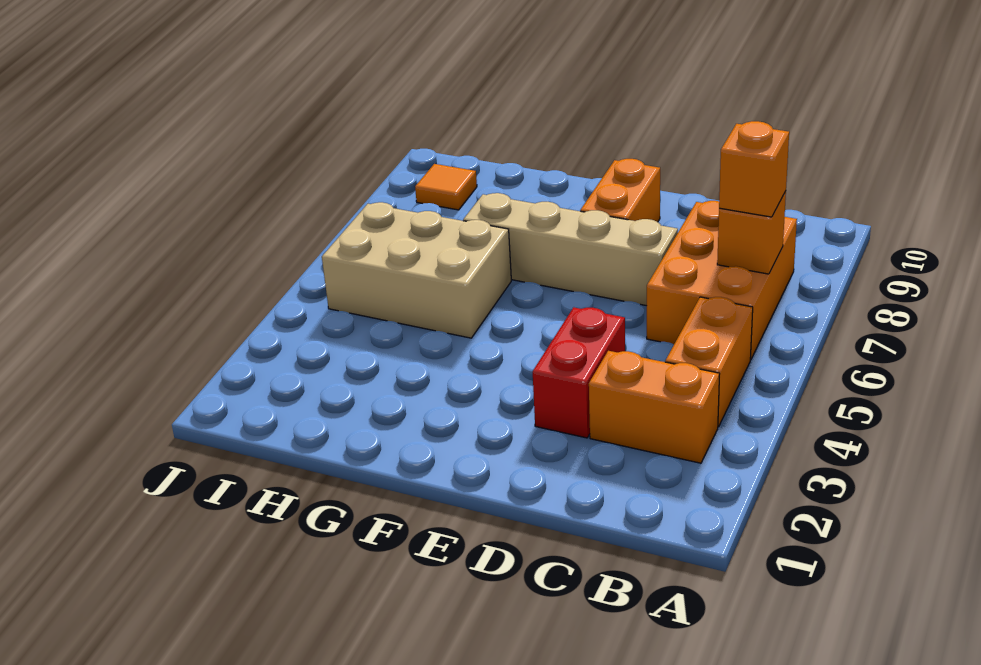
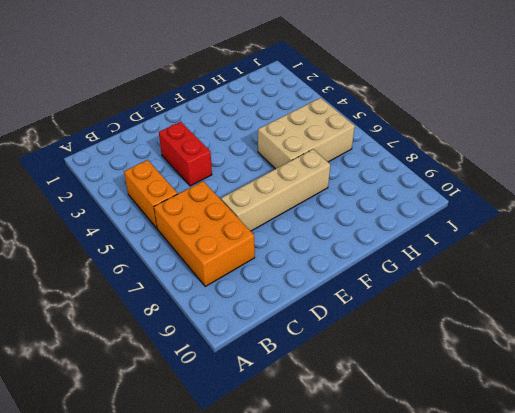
none -> orange 1x2 brick [589,351,719,463]
none -> orange 1x2 brick [580,159,660,222]

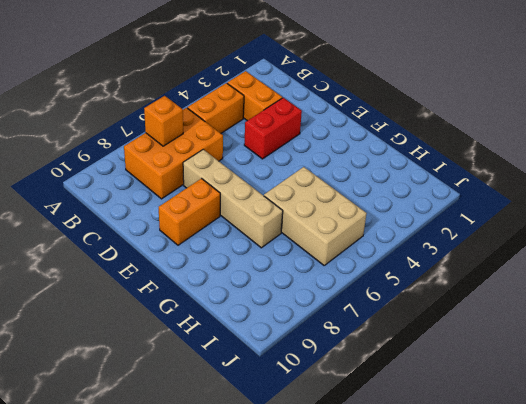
none -> orange 1x1 tile [415,164,477,210]
none -> orange 1x1 brick [719,121,789,217]

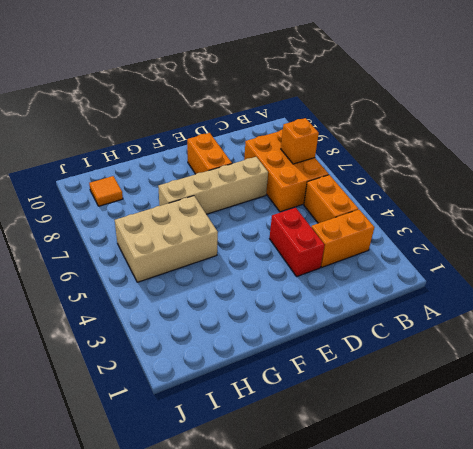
none -> orange 1x1 brick [719,121,789,217]

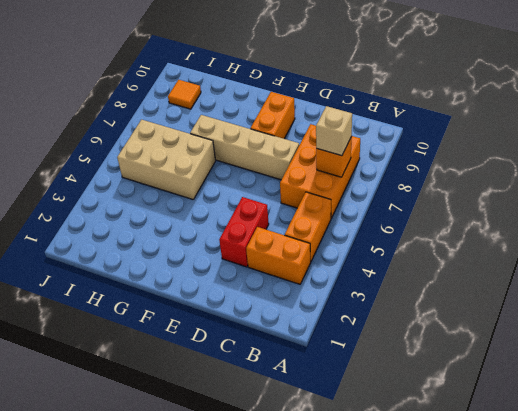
tan 1x1 brick [316,106,352,156] -> orange 1x1 brick [719,121,789,217]

